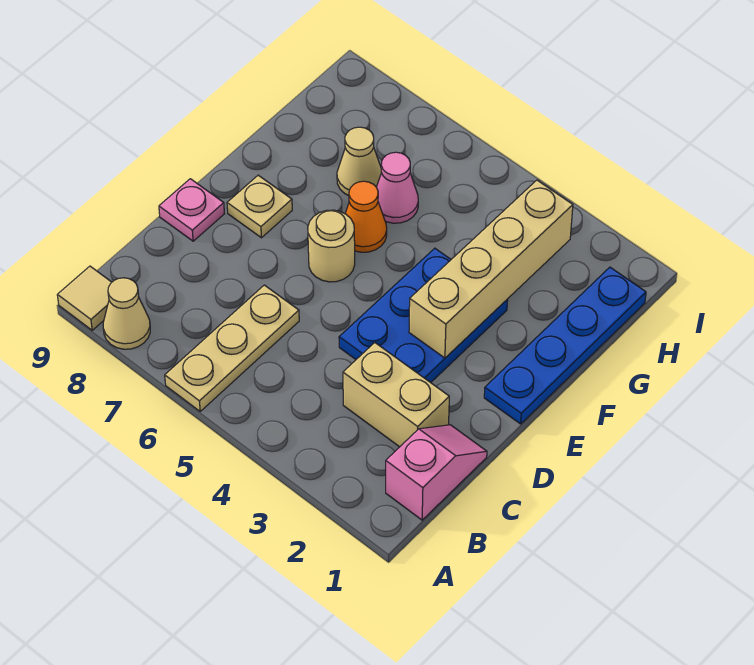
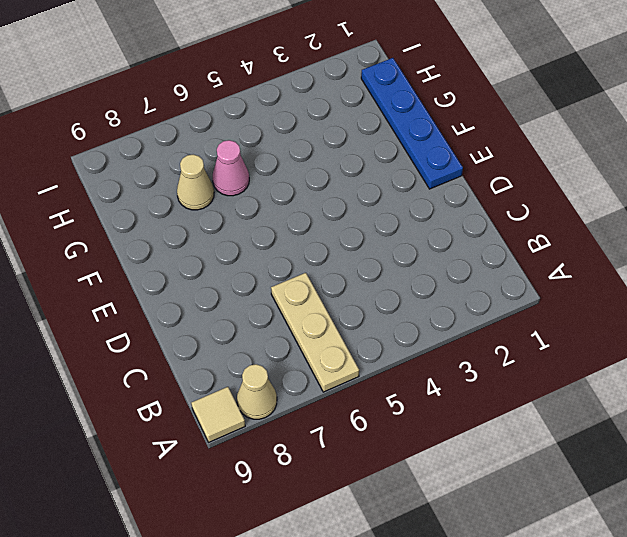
none -> pink 1x2 slope [386,425,487,520]
none -> tan 1x2 brick [343,343,449,447]
none -> blue 2x3 plate [339,248,508,383]

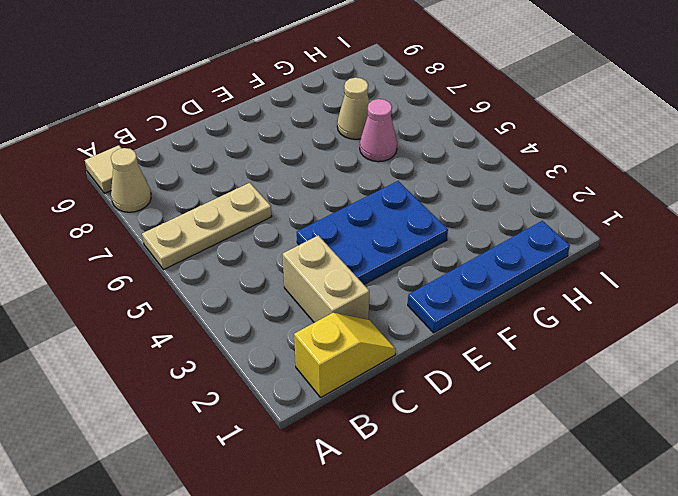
yellow 1x2 slope [294,313,396,397] -> pink 1x2 slope [386,425,487,520]
none -> pink 1x1 plate [159,179,224,241]
none -> tan 1x1 round brick [308,210,355,282]
none -> tan 1x1 plate [227,175,292,238]

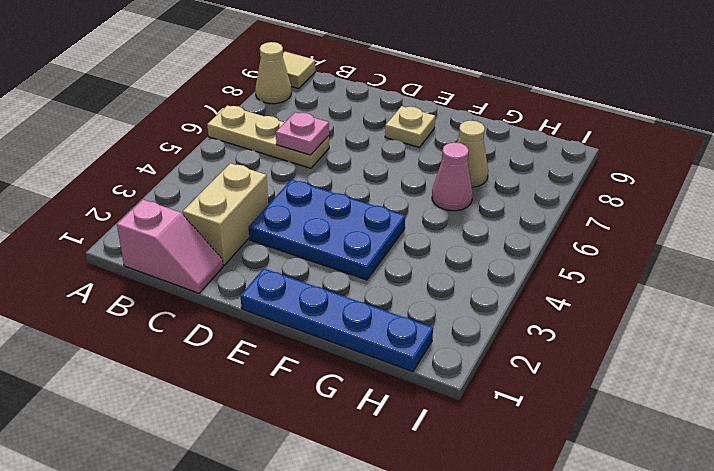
pink 1x1 plate [276,112,329,155] -> pink 1x1 plate moved to [159,179,224,241]
none -> tan 1x1 round brick [308,210,355,282]
none -> orange 1x1 cone [345,181,387,252]
none -> tan 1x4 brick [409,180,573,358]

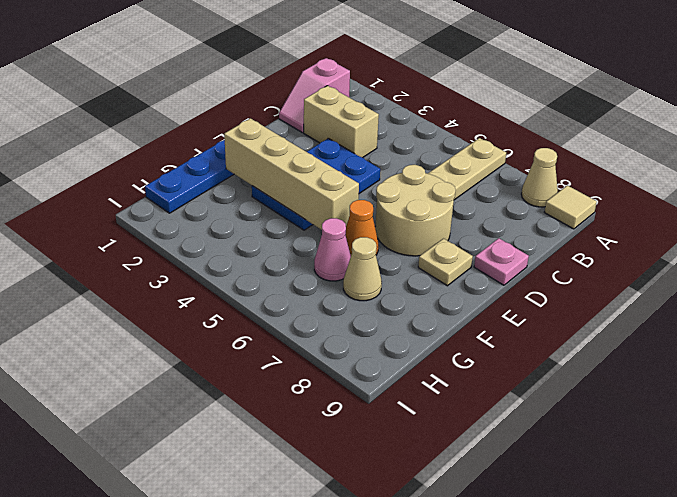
tan 2x2 round brick [375,165,455,256] -> tan 1x1 round brick [308,210,355,282]
tan 1x4 brick [224,118,359,230] -> tan 1x4 brick turned to [409,180,573,358]

